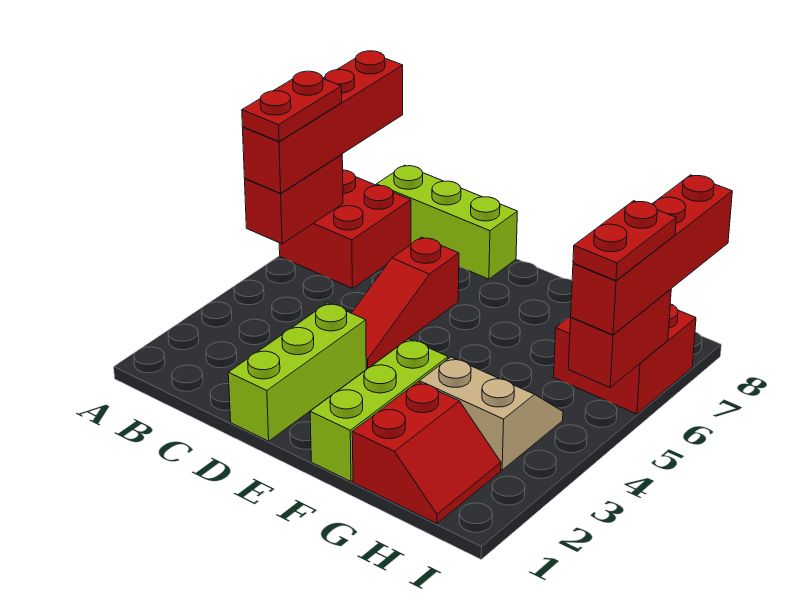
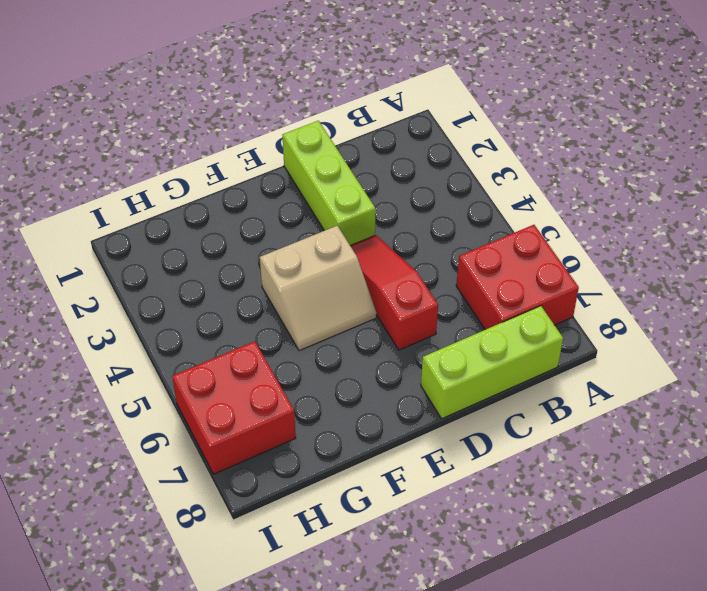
tan 2x2 slope [260,226,376,351] -> tan 2x2 slope moved to [419,357,563,470]
none -> lime 1x3 brick [310,339,448,481]
none -> red 2x2 slope [352,382,501,524]
none -> red 1x2 brick [245,154,343,244]

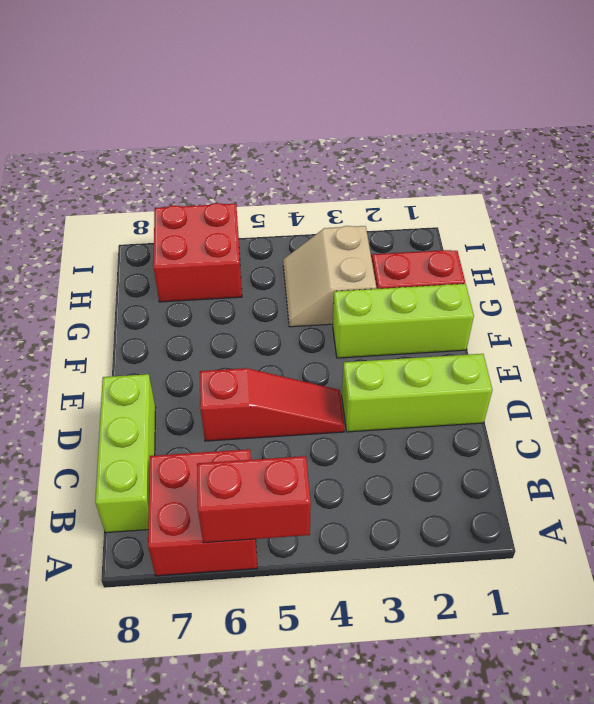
none -> red 1x2 brick [568,289,671,388]
none -> red 1x4 brick [243,51,403,193]
none -> red 1x4 brick [571,175,732,335]

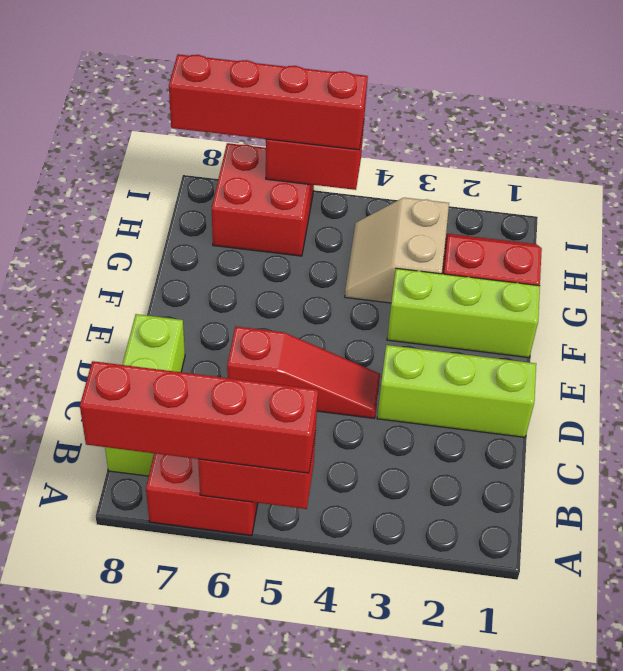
none -> red 1x2 plate [242,71,342,142]
none -> red 1x2 plate [573,201,676,281]

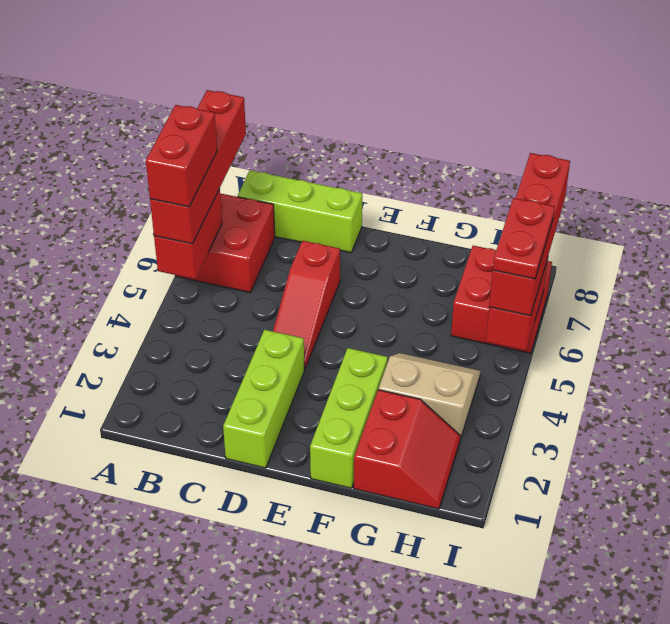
red 1x2 brick [146,105,217,207] -> red 1x2 plate [242,71,342,142]

